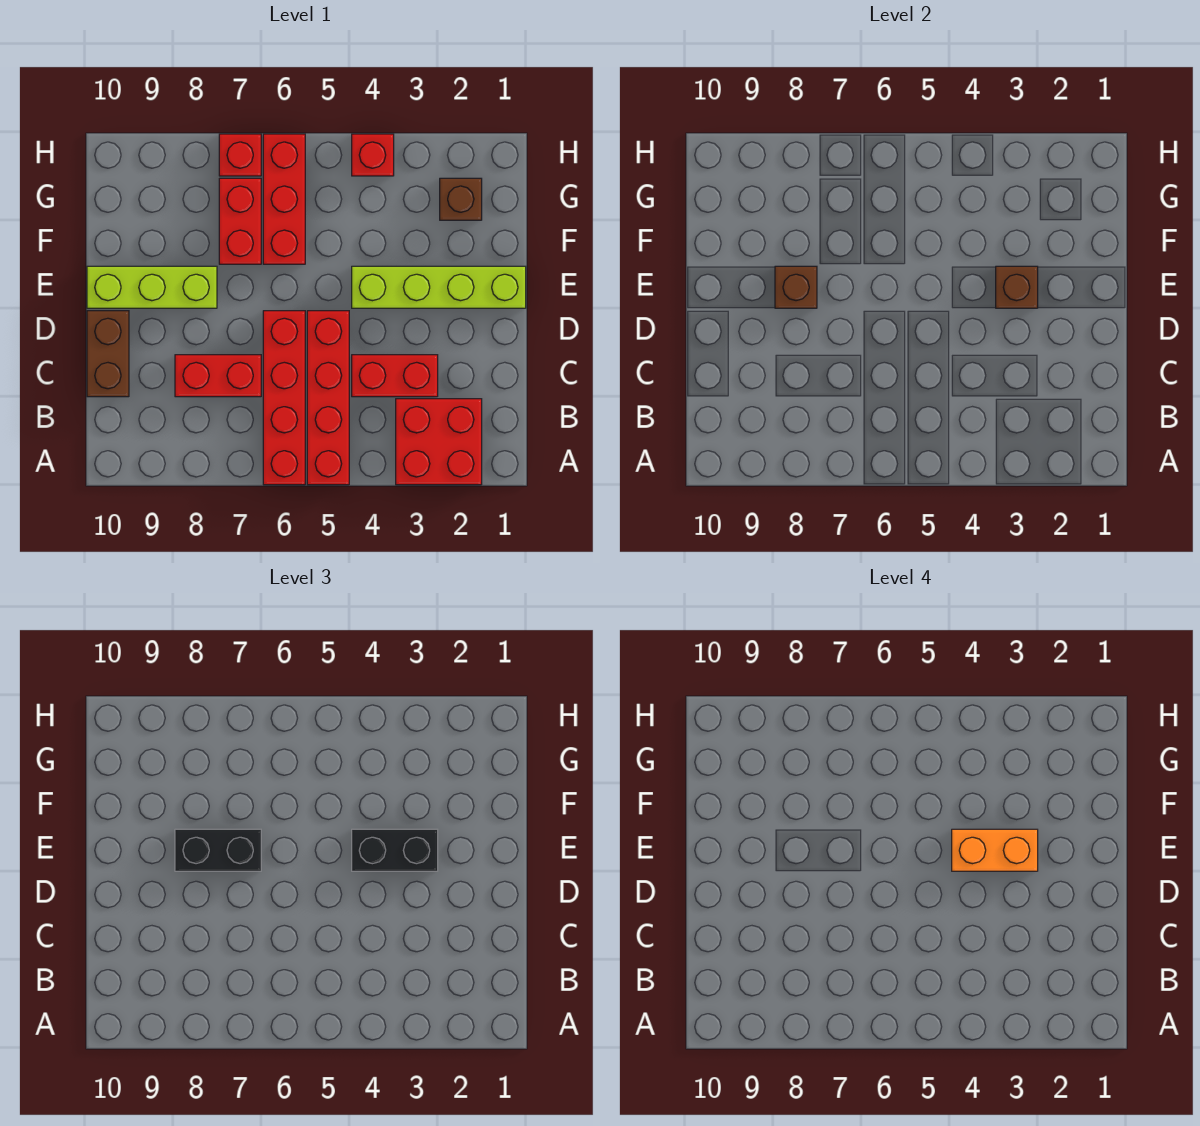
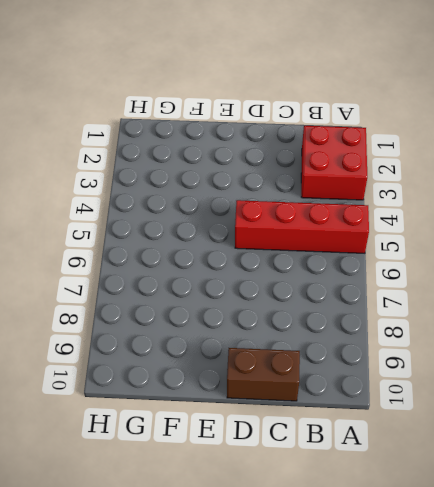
none -> red 1x4 brick [263,311,305,485]
none -> red 1x2 brick [352,355,438,397]
none -> red 1x2 brick [175,355,261,397]

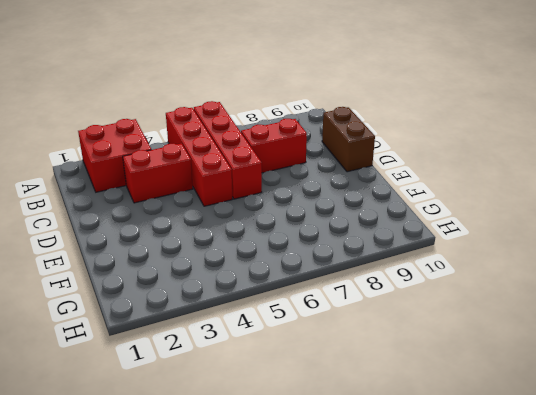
none -> lime 1x4 brick [352,266,526,308]
none -> lime 1x3 brick [87,266,217,308]
none -> red 1x3 brick [263,134,305,264]

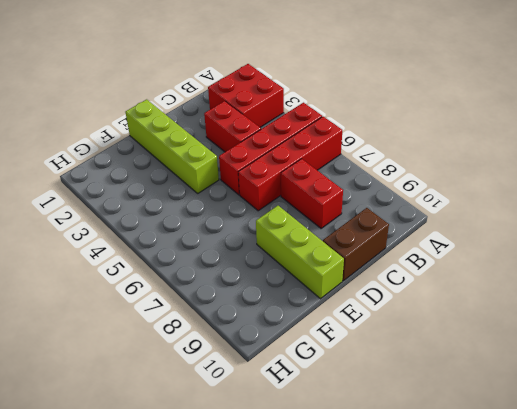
none -> red 1x3 brick [263,134,305,264]
none -> red 1x2 brick [219,178,261,264]
none -> brown 1x1 brick [440,178,482,220]

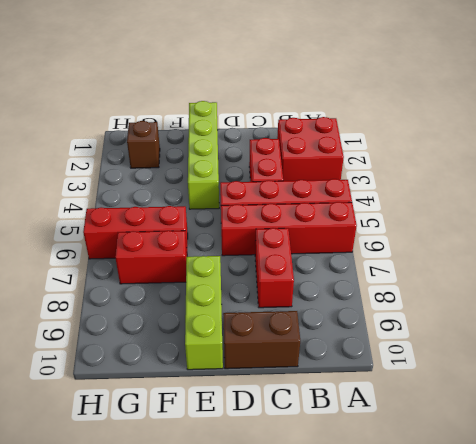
none -> red 1x1 brick [352,134,394,176]
none -> red 1x1 brick [219,134,261,176]
none -> brown 1x1 brick [996,266,1038,308]

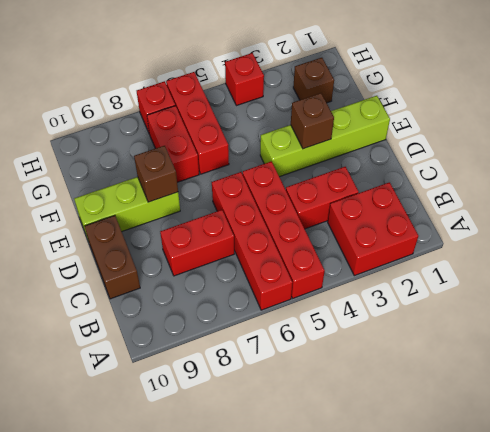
none -> black 1x2 brick [352,829,438,871]
none -> black 1x2 brick [175,829,261,871]
none -> orange 1x2 brick [952,829,1038,871]

